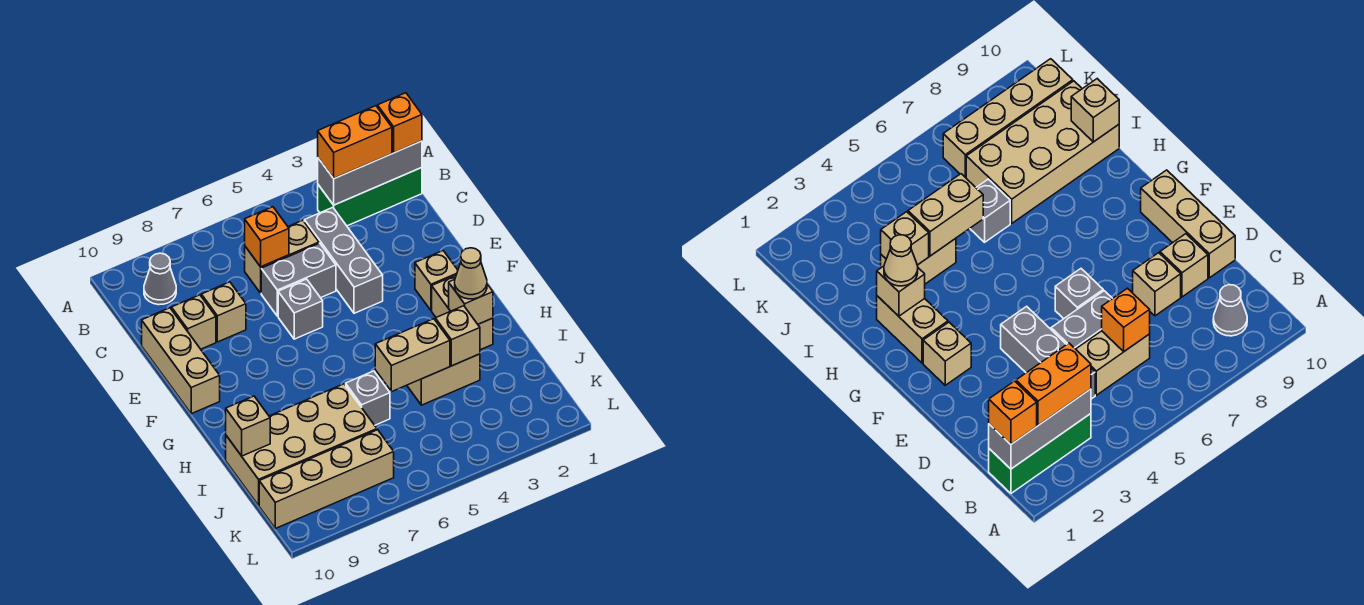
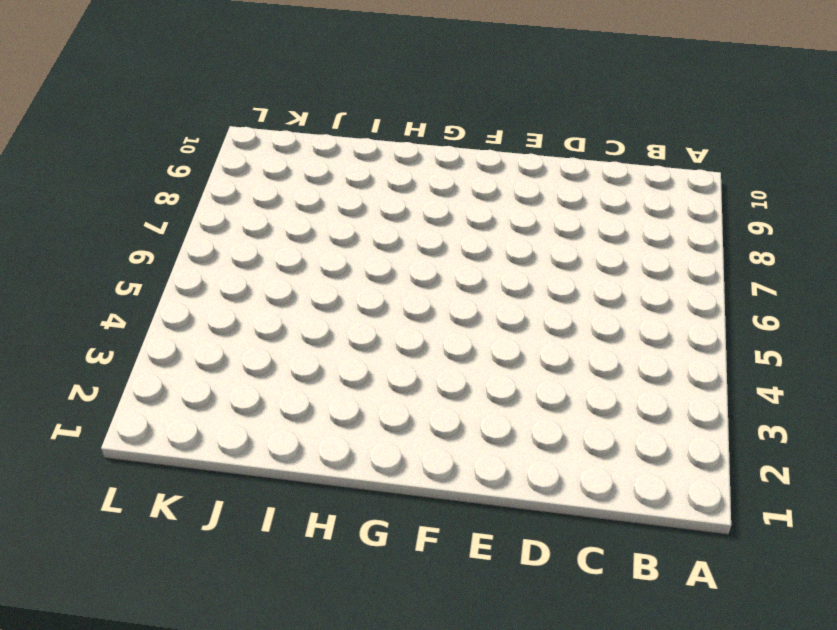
none -> green 1x3 brick [318,168,422,226]
none -> grey 1x1 cone [144,253,176,305]
none -> grey 1x3 brick [304,207,383,313]

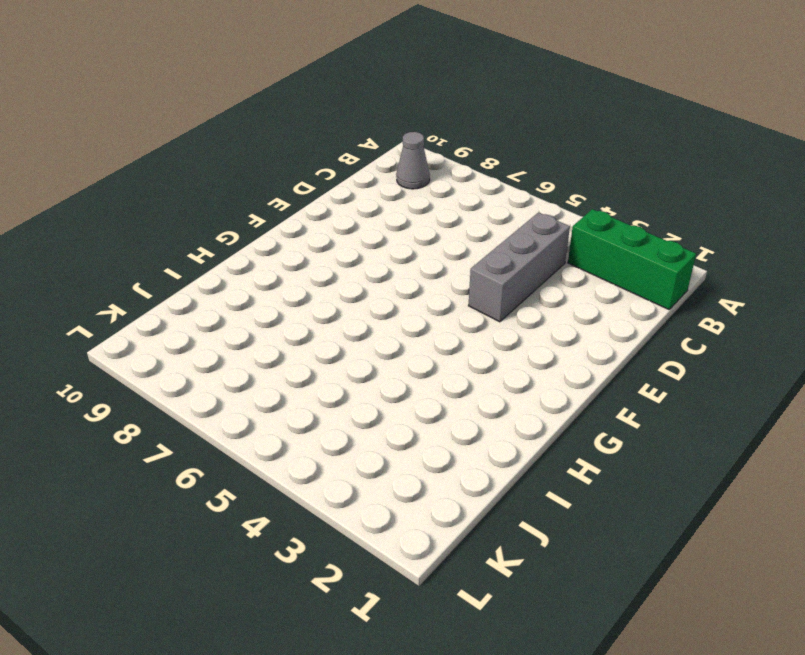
none -> tan 1x2 brick [245,220,319,293]
none -> grey 1x2 brick [261,243,336,316]
none -> tan 1x1 brick [201,282,246,342]

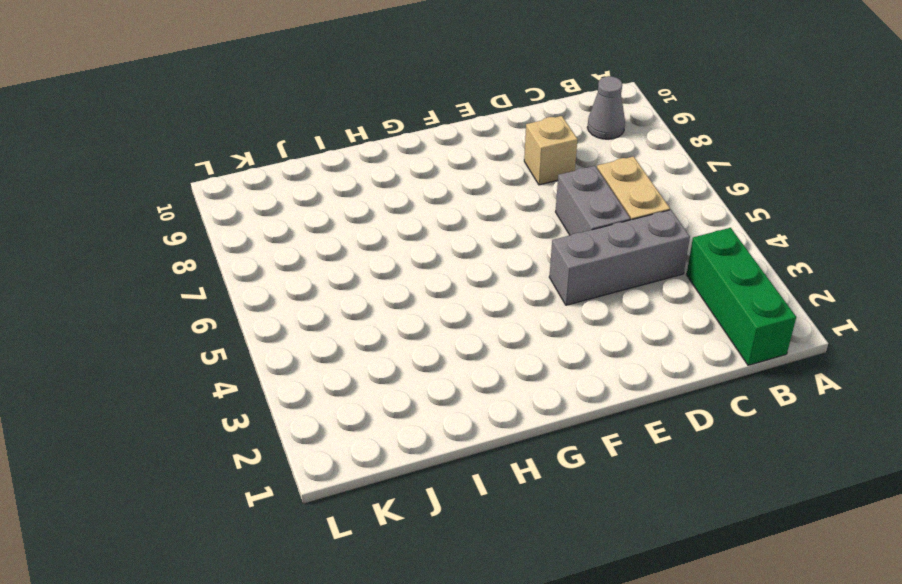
none -> tan 1x1 brick [171,295,216,349]
none -> tan 1x3 brick [142,308,220,414]
none -> grey 1x1 brick [278,279,323,339]

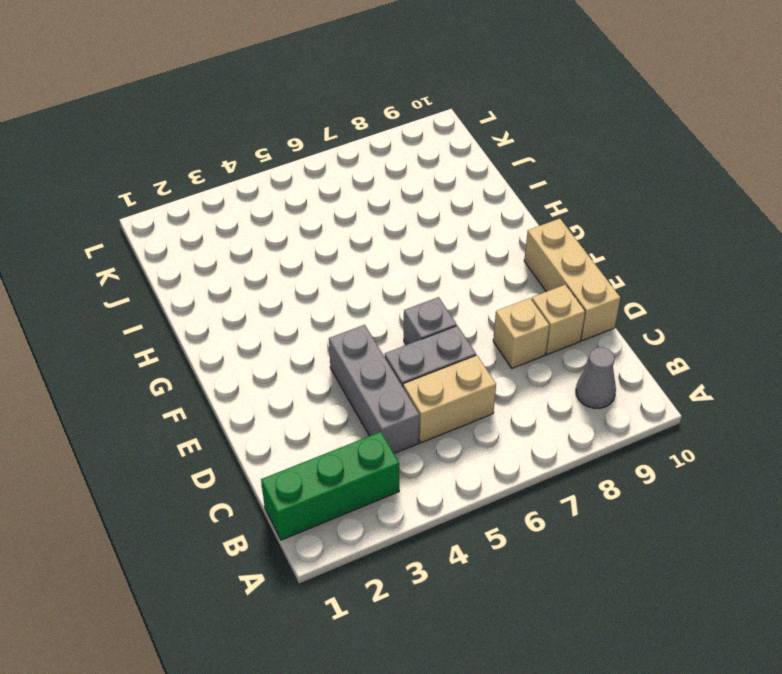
none -> tan 1x1 brick [415,251,458,310]
none -> tan 1x2 brick [432,275,493,350]
none -> tan 1x2 brick [407,354,480,405]

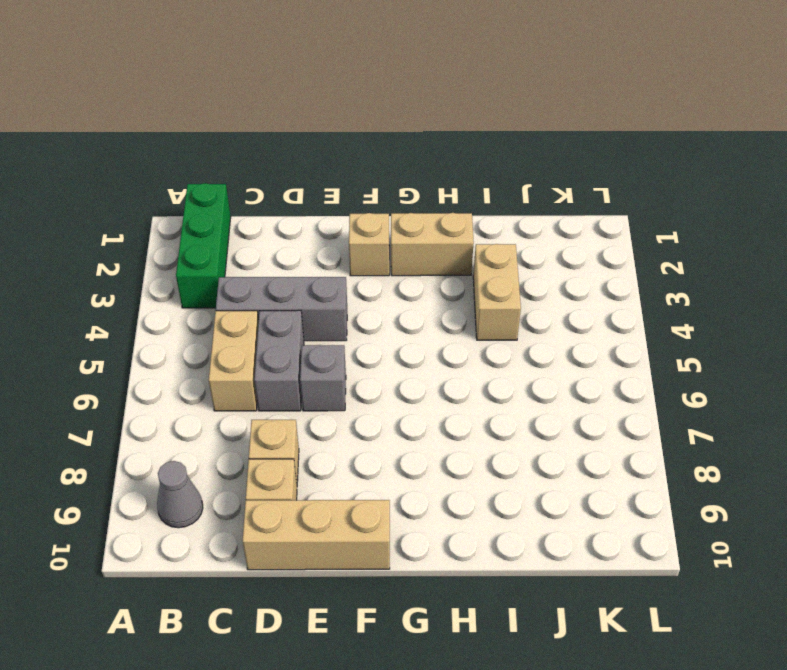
none -> grey 1x1 brick [346,371,390,425]
none -> tan 2x4 brick [226,384,377,505]
none -> tan 1x4 brick [259,430,394,528]

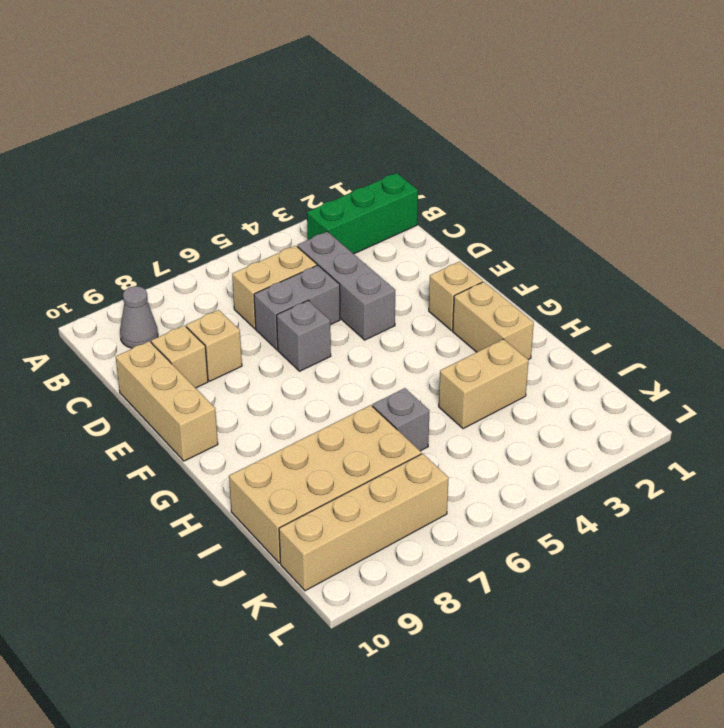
none -> grey 1x3 brick [318,141,422,205]
none -> orange 1x1 brick [245,207,289,267]
none -> tan 1x1 brick [449,279,493,324]

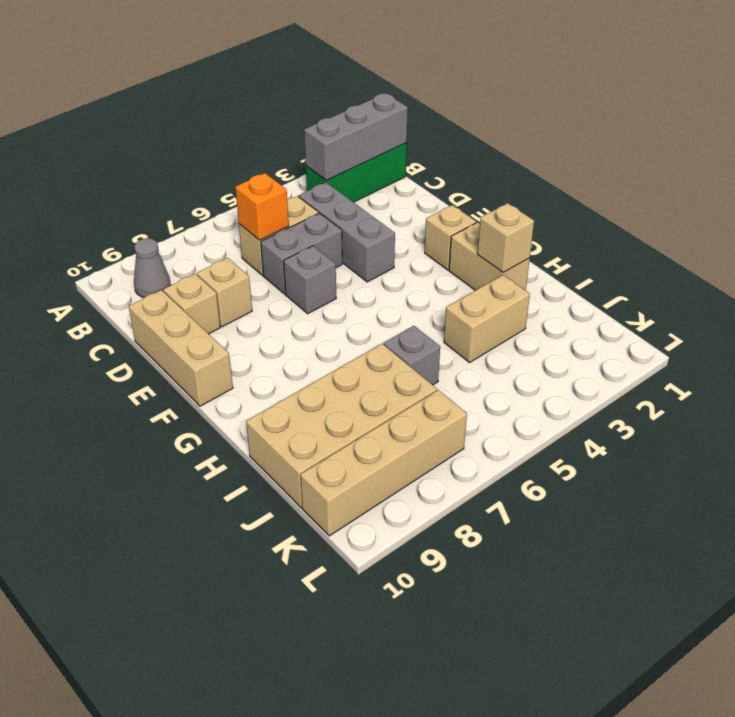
none -> tan 1x1 brick [435,306,480,366]
none -> tan 1x2 brick [375,319,450,392]
none -> tan 1x1 brick [226,396,270,456]

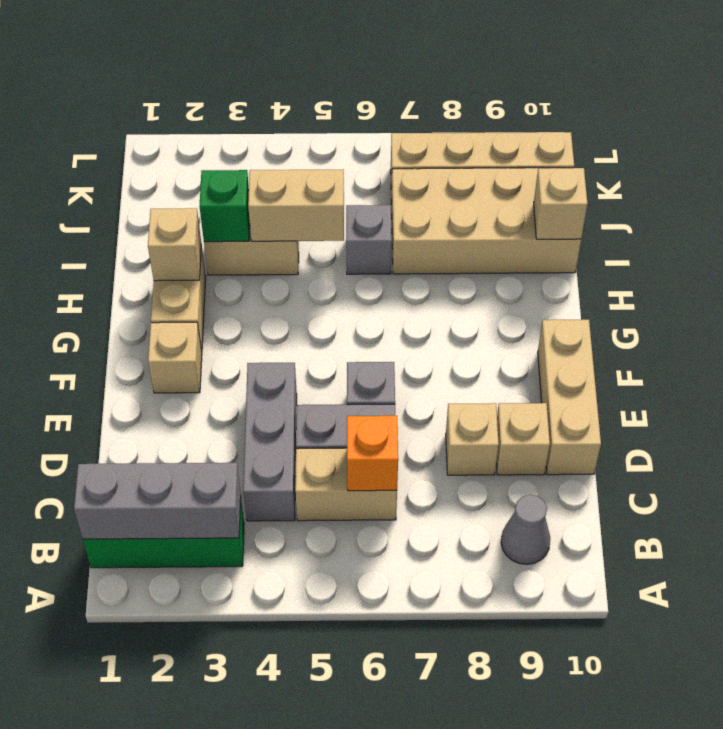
green 1x1 brick [199,170,250,242] -> tan 1x1 brick [435,306,480,366]
none -> orange 1x1 brick [378,93,422,153]
none -> orange 1x2 brick [318,106,392,179]
none -> tan 1x1 cone [455,248,487,299]

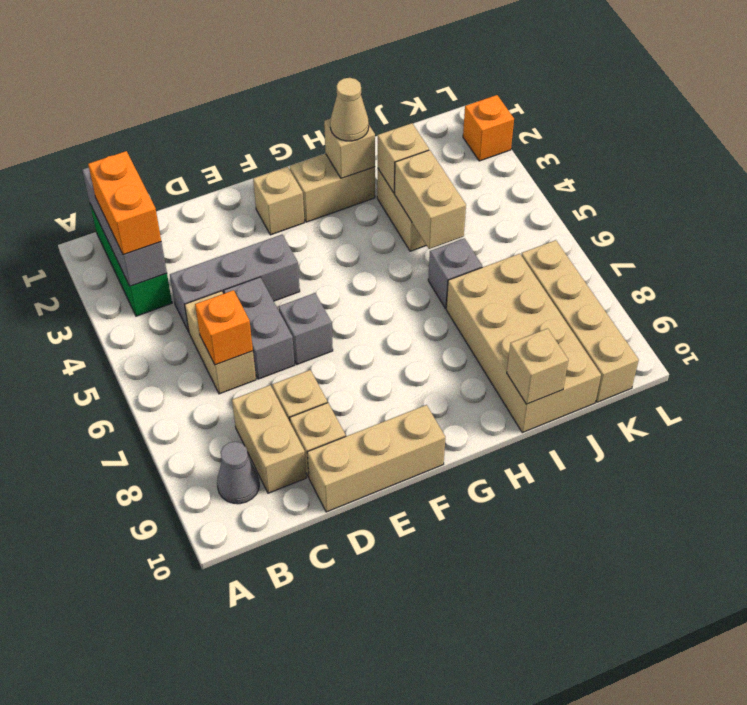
tan 1x2 brick [232,385,306,493] -> none
orange 1x1 brick [463,95,514,161] -> orange 1x1 brick moved to [378,93,422,153]

